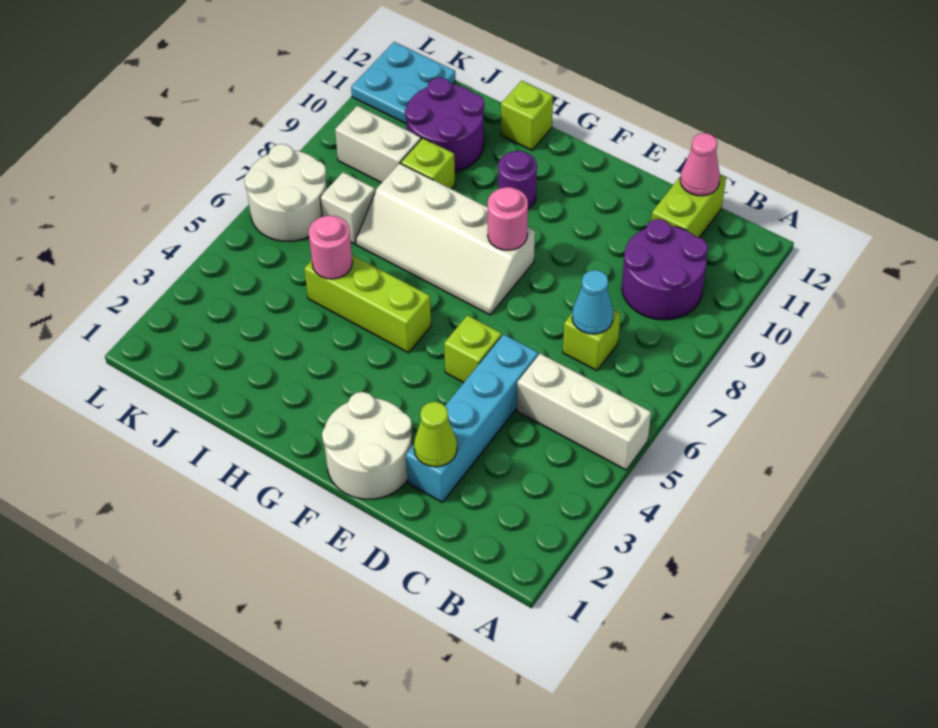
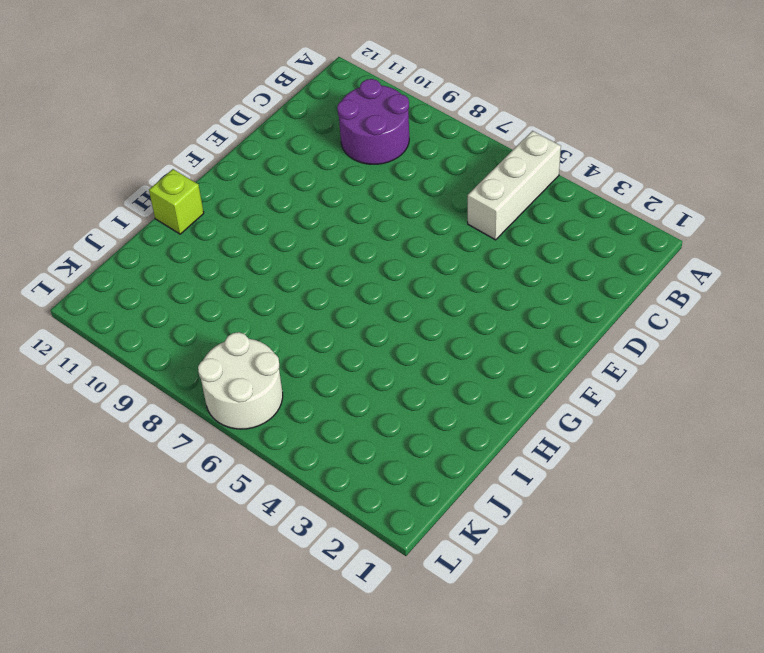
none -> lime 1x1 brick [563,310,621,371]
none -> lime 1x2 brick [651,174,726,237]
none -> cyan 1x4 brick [406,334,538,503]

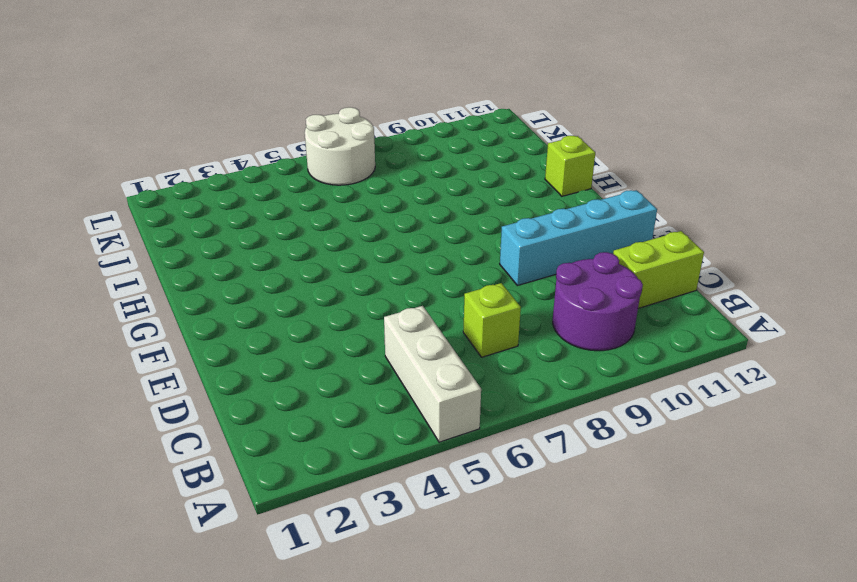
cyan 1x4 brick [500,190,657,286] -> cyan 1x4 brick moved to [406,334,538,503]
none -> white 2x2 round brick [322,392,412,499]
none -> lime 1x1 brick [444,315,502,383]
none -> white 2x4 slope [356,163,535,315]

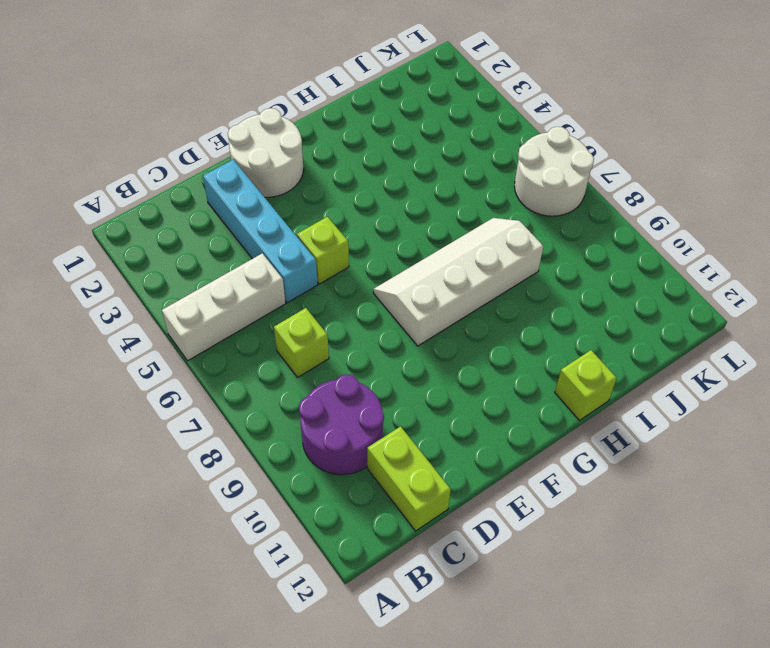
none -> lime 1x3 brick [304,255,431,353]
none -> purple 1x1 round brick [498,151,537,209]
none -> lime 1x1 brick [401,138,455,189]

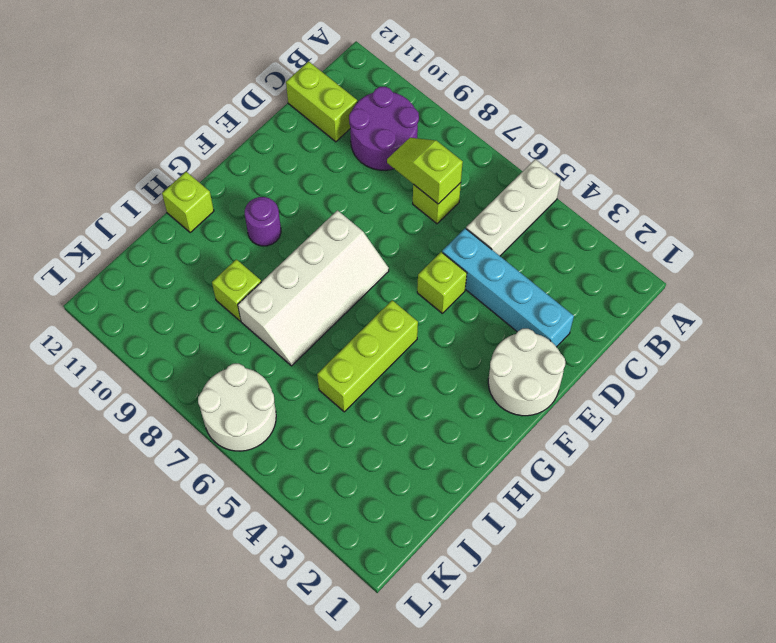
lime 1x2 slope [387,138,463,204] -> cyan 1x1 cone [572,270,613,334]
none -> purple 2x2 round brick [405,78,484,172]
none -> white 1x1 brick [320,172,375,244]
none -> white 1x2 brick [335,106,421,183]

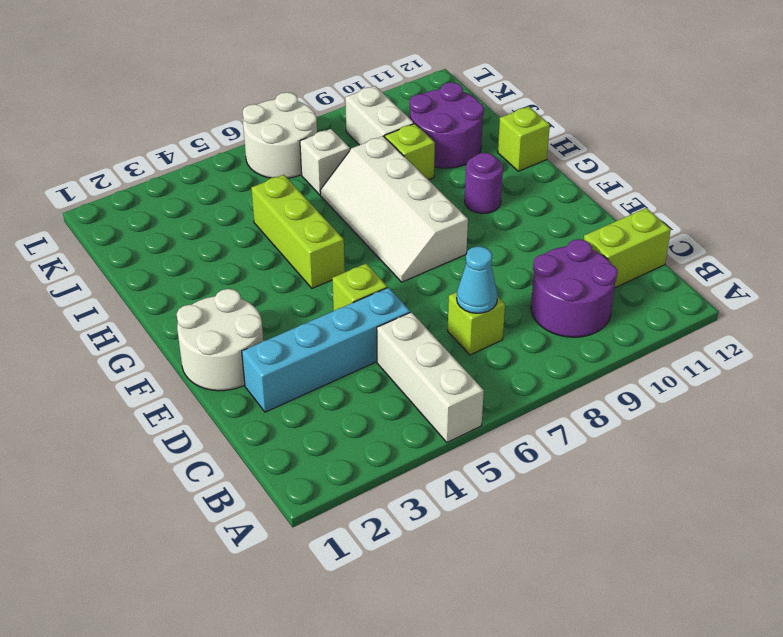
none -> cyan 2x2 plate [351,42,455,124]
none -> pink 1x1 cone [680,133,720,196]
none -> lime 1x1 cone [414,402,457,467]

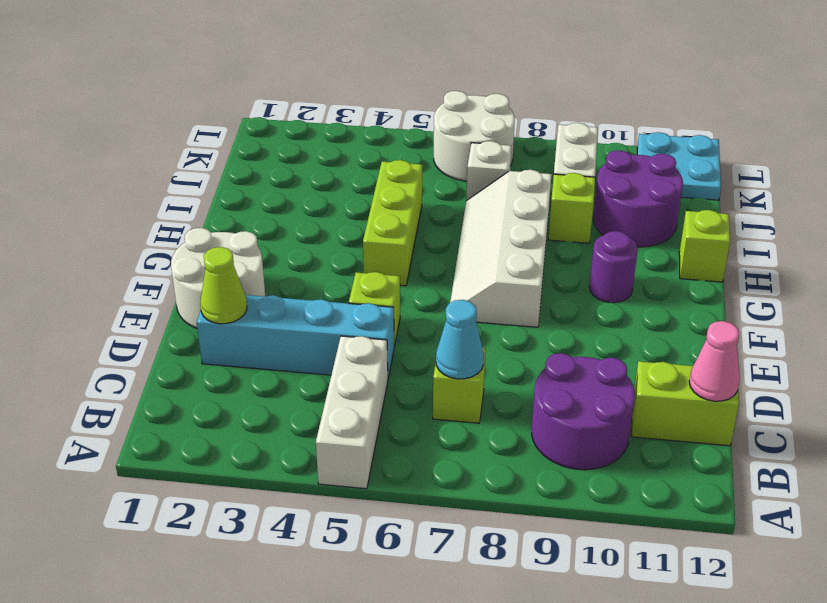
none -> pink 1x1 round brick [488,187,528,250]
none -> pink 1x1 round brick [309,215,352,279]

